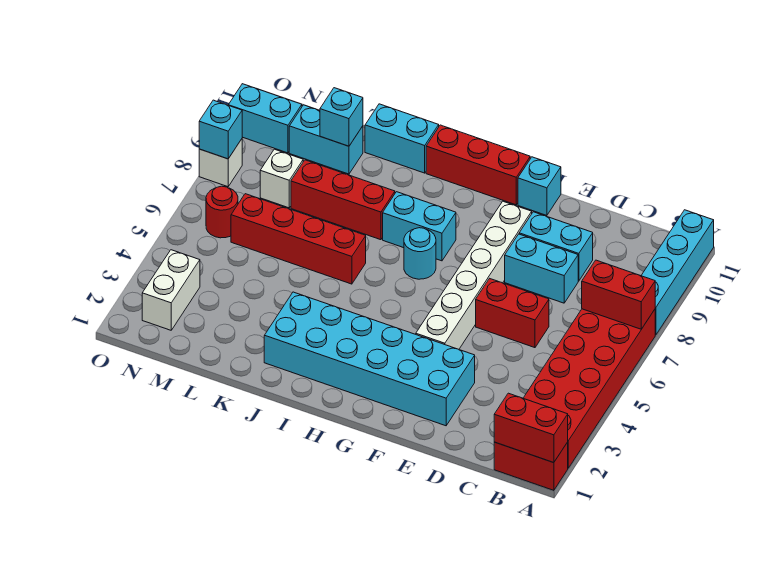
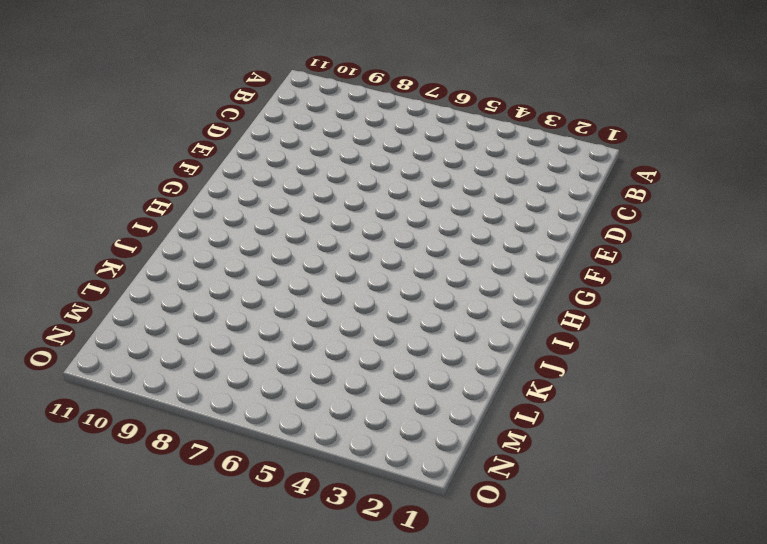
none -> red 1x2 brick [494,442,568,490]
none -> red 2x6 brick [523,309,655,468]
none -> cyan 1x4 brick [641,210,714,335]

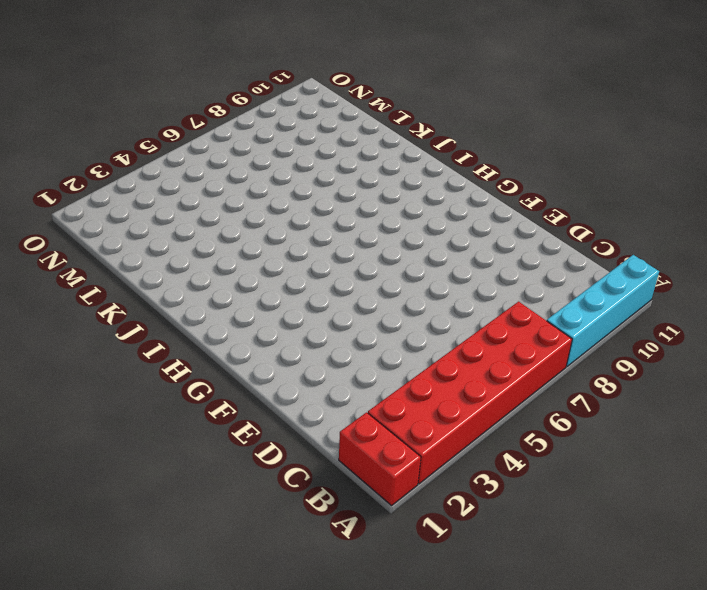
none -> red 1x2 brick [476,278,549,348]
none -> cyan 1x2 brick [505,234,578,303]
none -> cyan 1x2 brick [519,212,593,281]

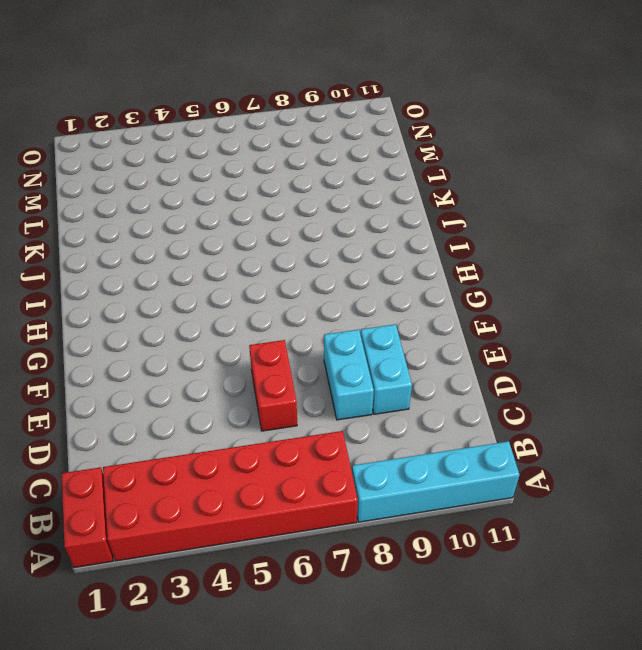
none -> cyan 2x6 brick [264,292,475,426]
none -> white 1x6 brick [416,201,532,349]
none -> cyan 1x1 brick [518,157,561,215]

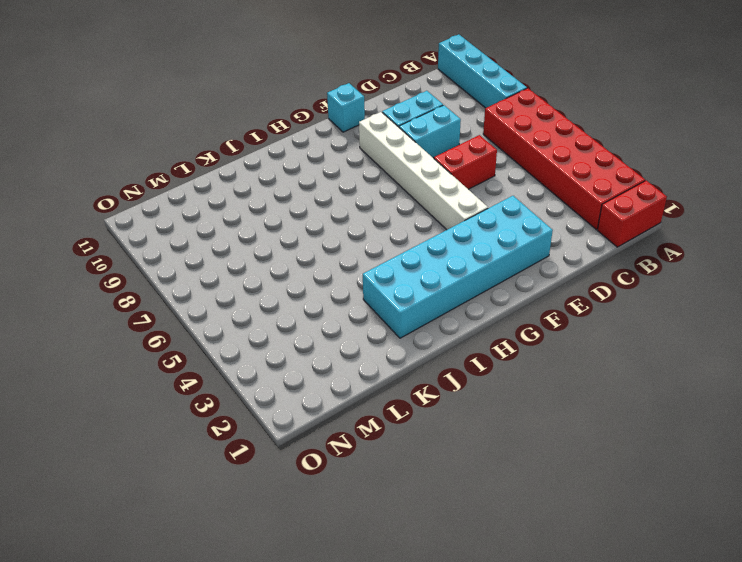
none -> red 1x3 brick [426,125,530,205]
none -> cyan 1x1 round brick [404,228,436,279]
none -> cyan 1x2 brick [383,192,456,261]

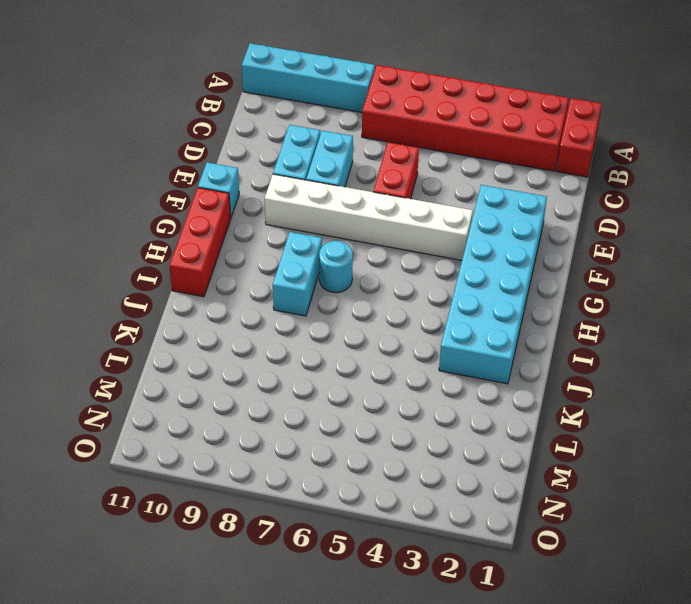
none -> red 1x4 brick [231,194,366,284]
none -> red 1x3 brick [291,160,395,240]
none -> cyan 1x2 brick [365,104,439,173]

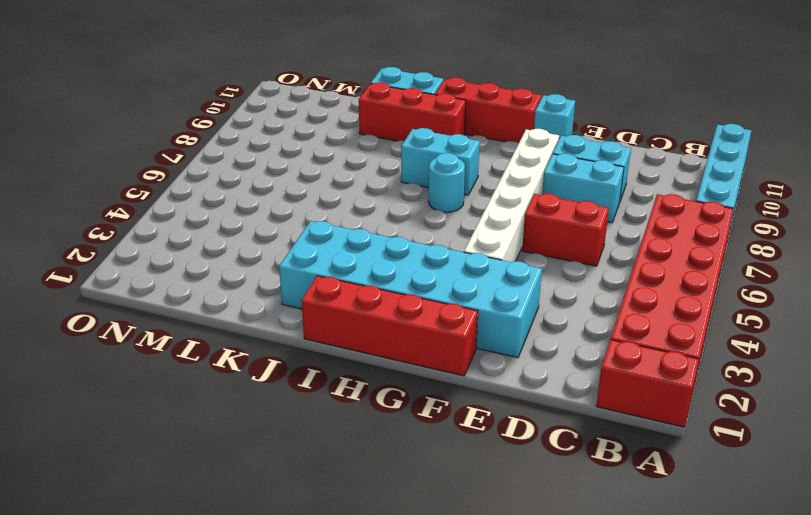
red 1x4 brick [301,276,478,376] -> red 1x4 brick moved to [231,194,366,284]
red 1x3 brick [359,83,466,141] -> red 1x3 brick moved to [291,160,395,240]
none -> cyan 1x2 brick [289,105,363,174]
none -> white 1x1 brick [260,149,303,208]
none -> white 1x2 brick [142,250,200,330]

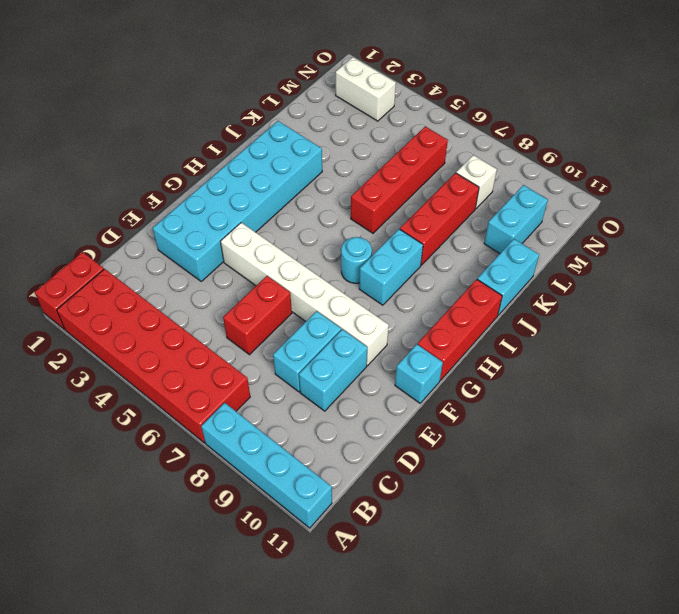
none -> red 1x1 round brick [206,186,238,238]
none -> cyan 1x2 brick [229,84,302,153]
none -> white 1x1 brick [199,139,242,187]

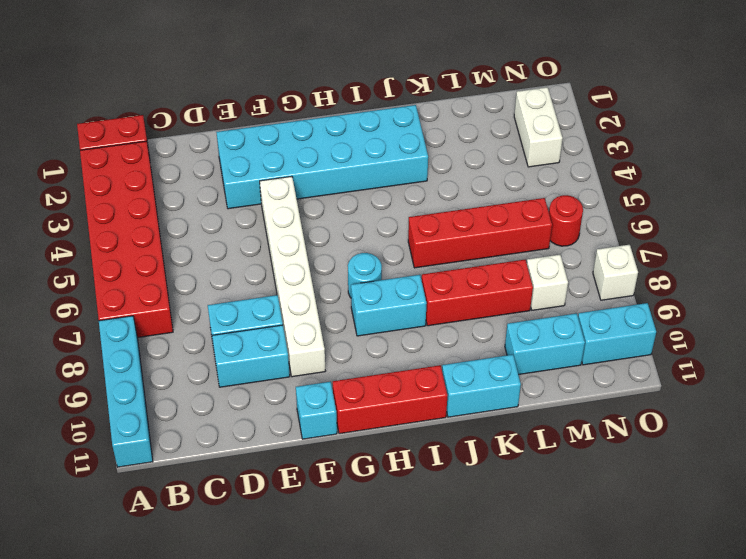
none -> red 1x2 brick [476,278,549,348]
none -> red 1x2 brick [494,393,568,463]
none -> red 1x2 brick [582,260,655,329]

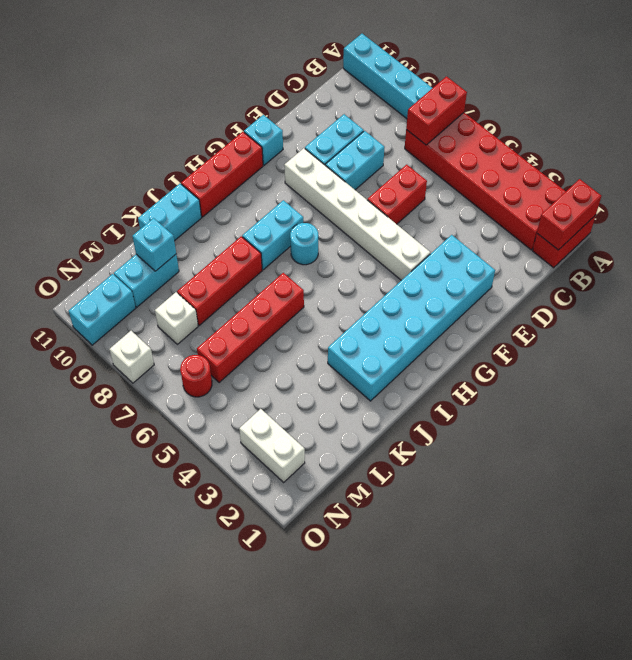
none -> cyan 1x1 brick [199,100,242,159]

